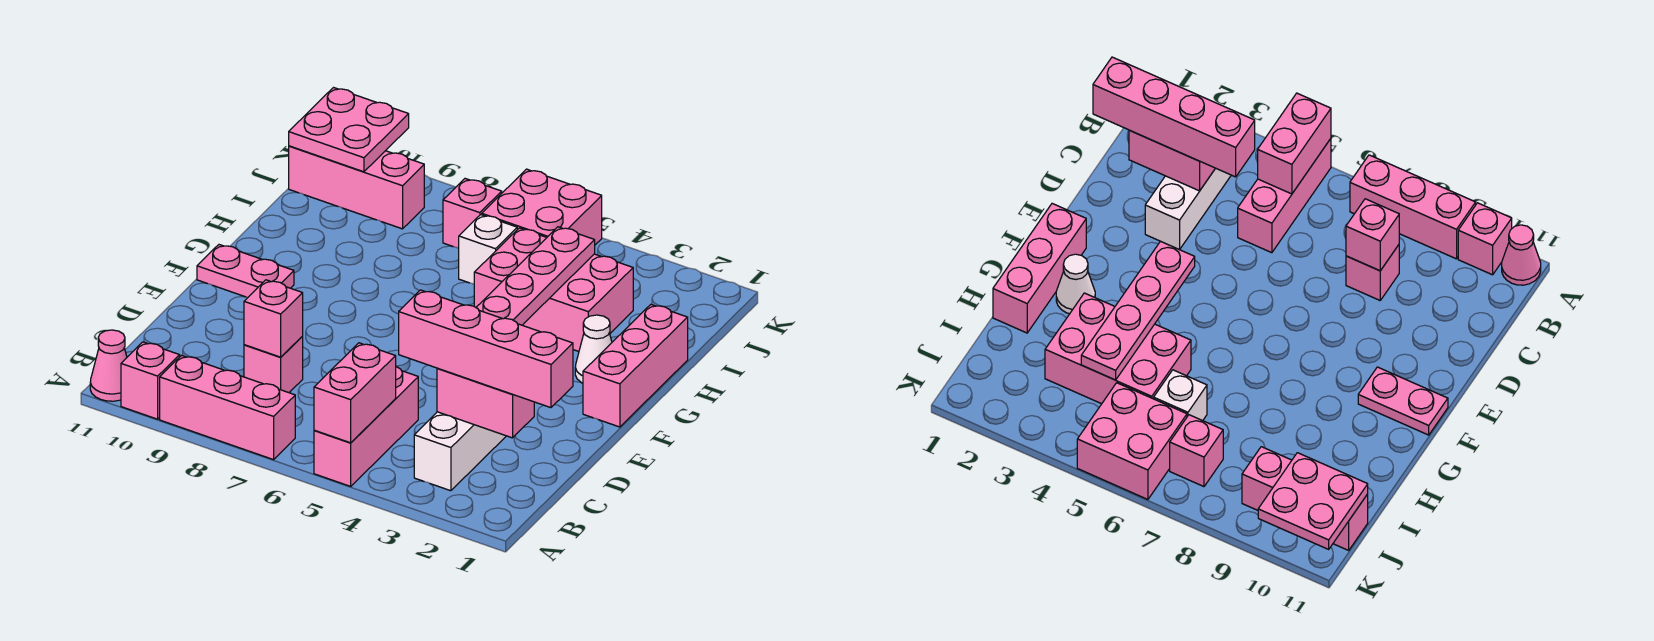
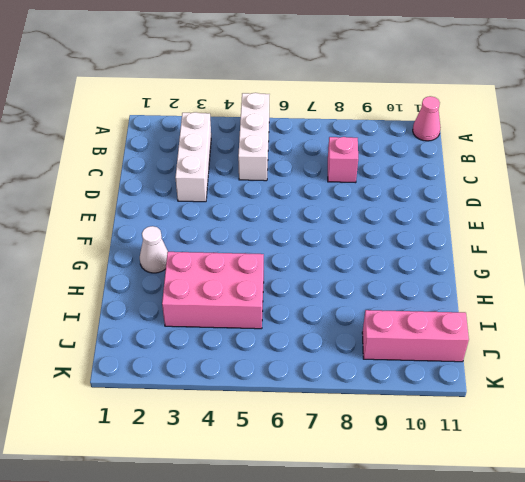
white 1x3 brick [238,93,270,181] -> pink 1x3 brick [314,367,418,486]
none -> pink 1x3 brick [160,355,295,460]
none -> pink 1x1 brick [121,342,180,419]
none -> pink 1x3 brick [583,305,688,427]

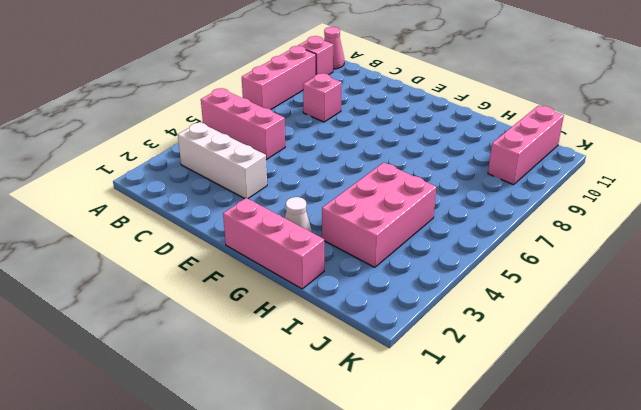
none -> pink 1x2 plate [197,245,294,297]
none -> white 1x1 brick [458,215,517,284]
none -> pink 2x2 brick [482,169,602,245]

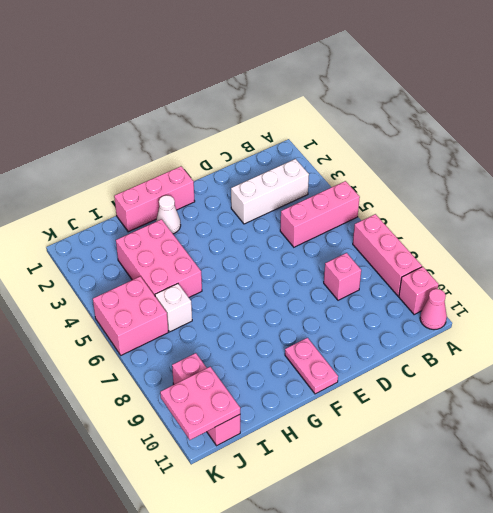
none -> pink 1x1 brick [443,179,502,248]
none -> pink 1x2 brick [314,343,396,443]
none -> pink 1x2 brick [437,368,534,438]

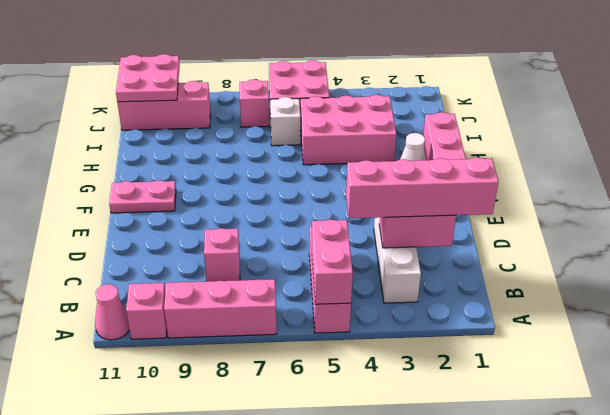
none -> pink 1x1 brick [244,280,303,357]
none -> pink 1x4 plate [476,227,595,325]

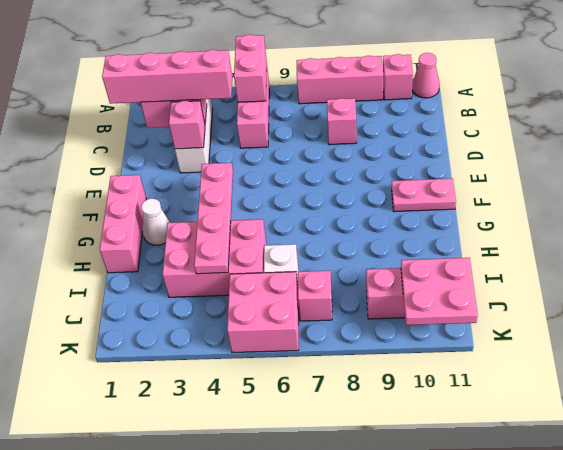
pink 1x1 brick [169,101,205,149] -> pink 1x1 brick moved to [244,280,303,357]

